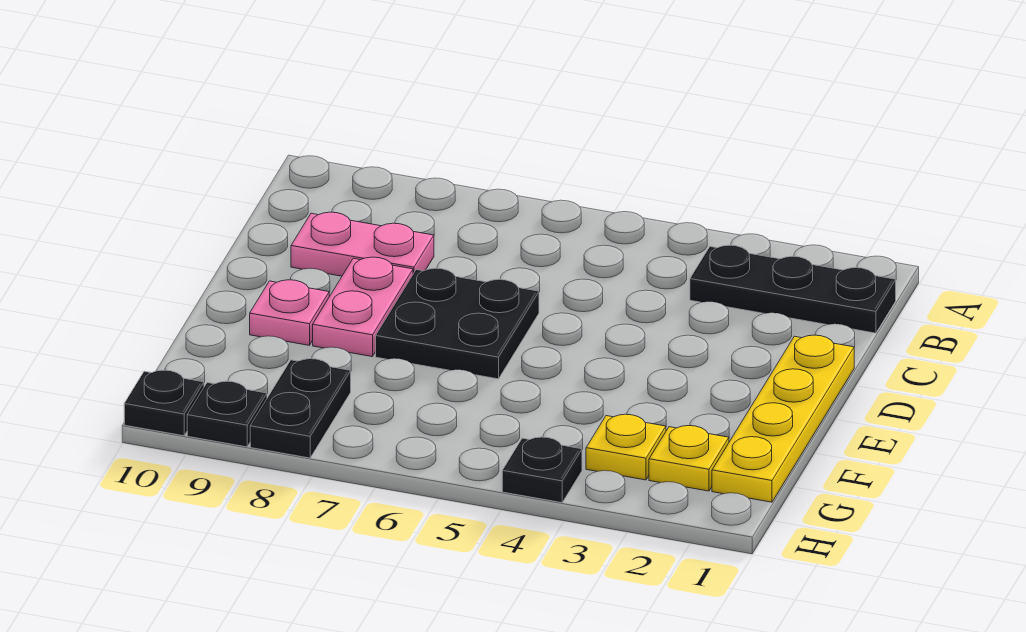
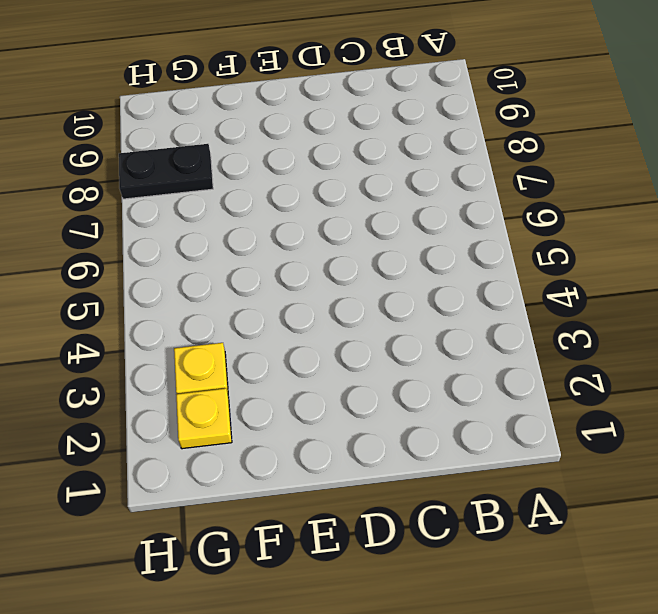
none -> black 1x3 plate [690,245,896,333]
none -> pink 1x2 plate [291,212,434,276]
none -> yellow 1x4 plate [712,335,854,502]

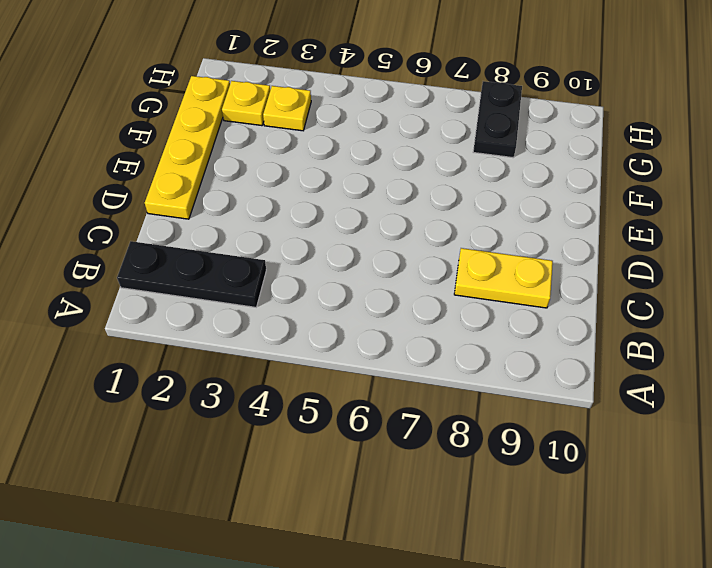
yellow 1x2 plate [454,248,553,308] -> pink 1x2 plate [291,212,434,276]
none -> black 2x2 plate [376,268,539,379]
none -> pink 1x2 plate [313,257,413,357]
none -> pink 1x1 plate [250,280,329,345]

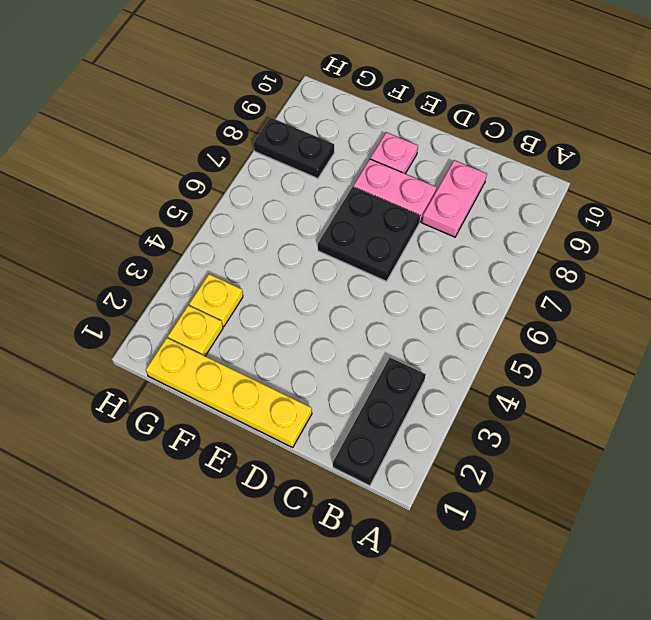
none -> black 1x1 plate [502,437,582,503]
none -> black 1x1 plate [187,381,267,447]
none -> black 1x1 plate [124,370,204,436]

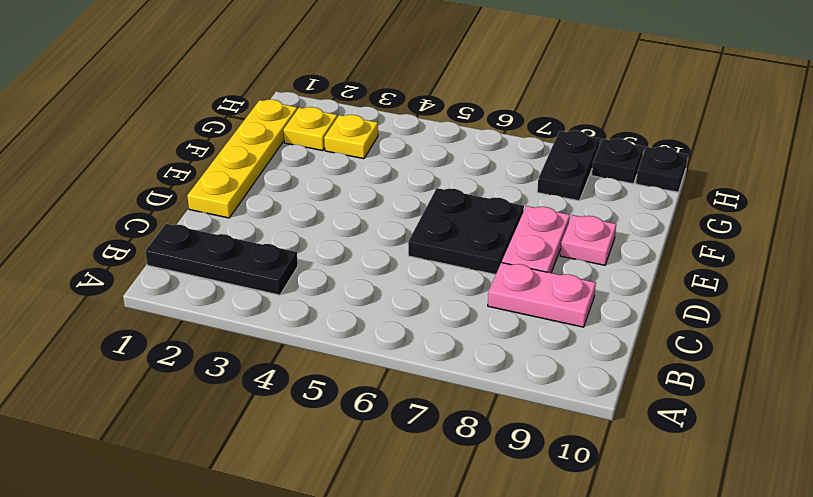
none -> black 1x1 plate [502,437,582,503]

